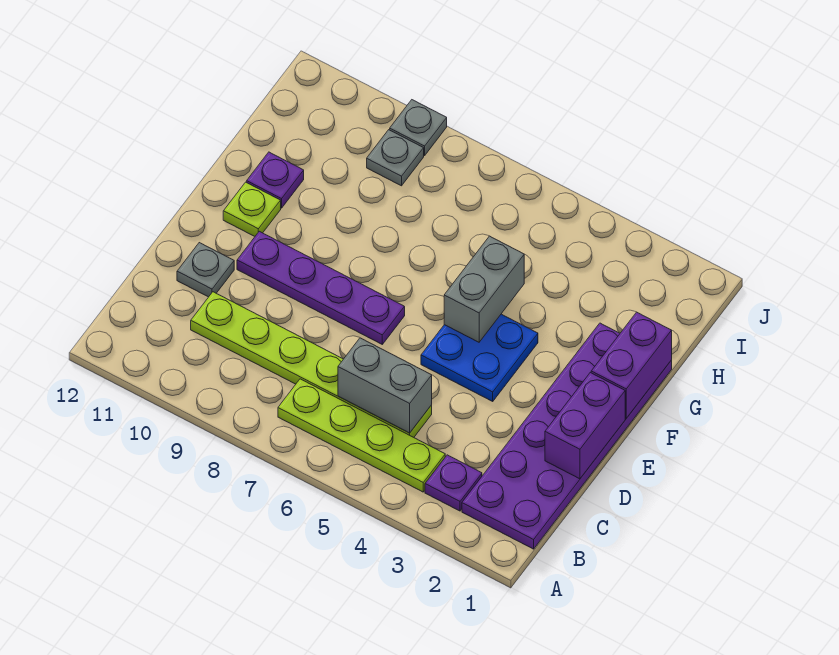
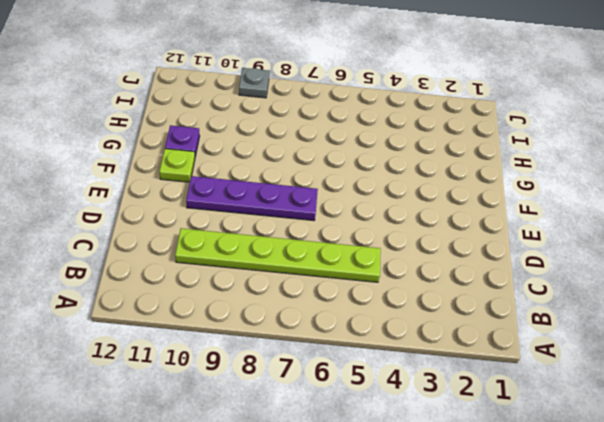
none -> purple 2x6 plate [462,323,672,549]
none -> purple 1x1 plate [425,455,482,511]
none -> lime 1x4 plate [278,379,445,492]

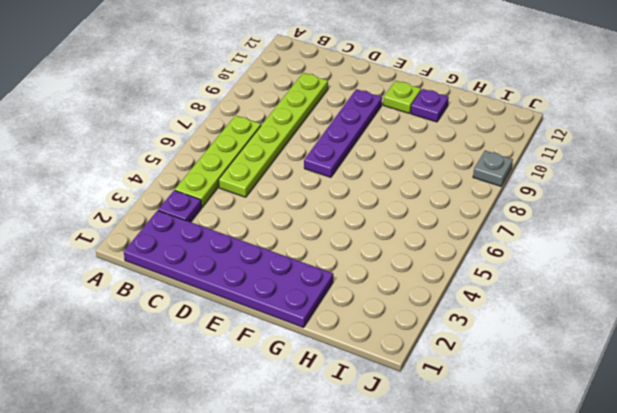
none -> grey 1x1 plate [177,243,234,297]
none -> blue 2x2 plate [421,314,538,401]
none -> grey 1x1 plate [367,130,424,186]

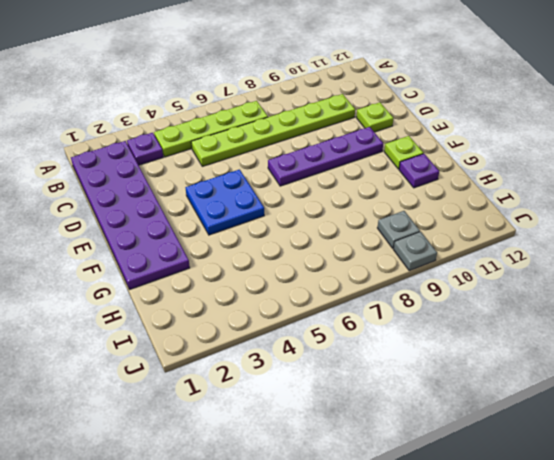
lime 1x1 plate [356,102,394,132] -> grey 1x1 plate [177,243,234,297]
none -> grey 1x2 brick [338,338,432,433]
none -> purple 1x2 brick [545,373,625,479]
none -> purple 1x2 brick [591,312,672,418]

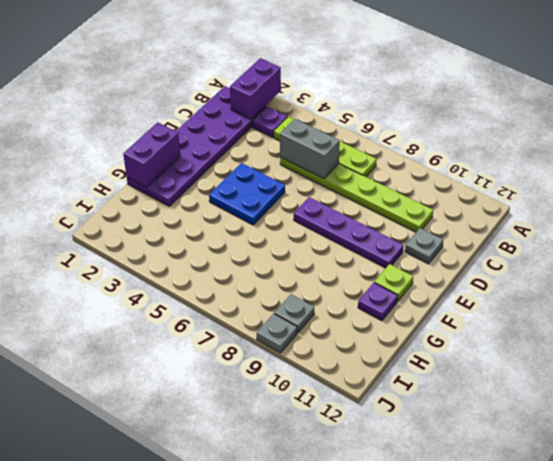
purple 1x2 brick [230,58,281,119] -> purple 1x2 brick moved to [545,373,625,479]
none -> grey 1x2 brick [444,236,524,342]

